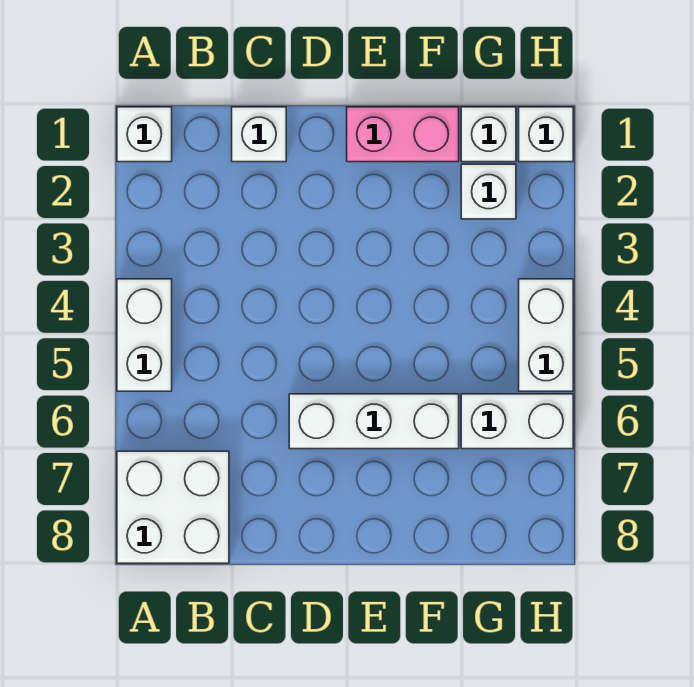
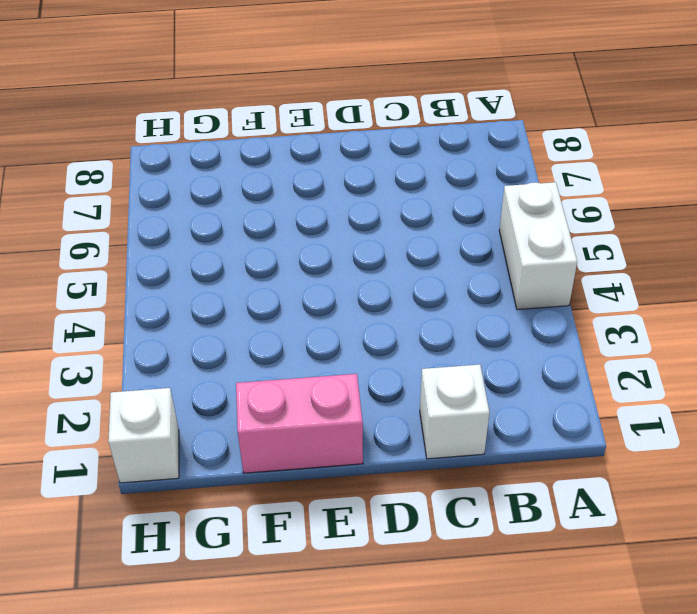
none -> white 1x1 brick [117,107,172,162]
none -> white 2x2 brick [117,451,229,563]

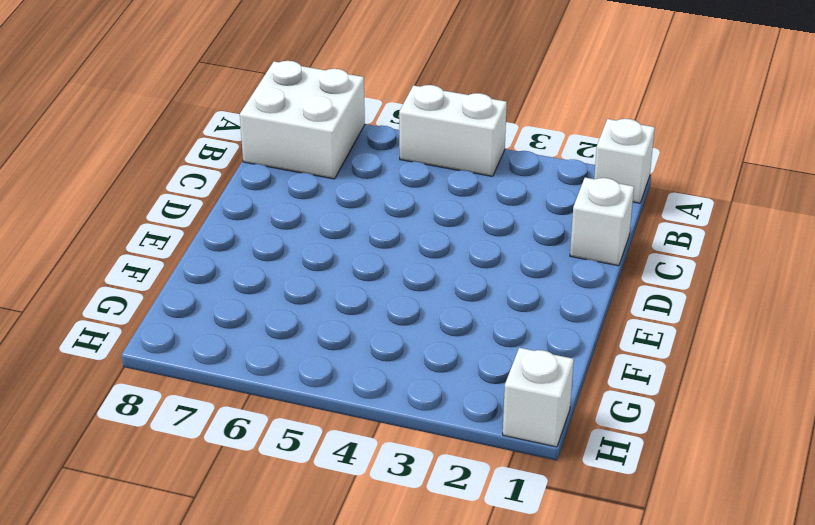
none -> white 1x3 brick [289,394,459,449]
none -> pink 1x2 brick [347,107,459,162]

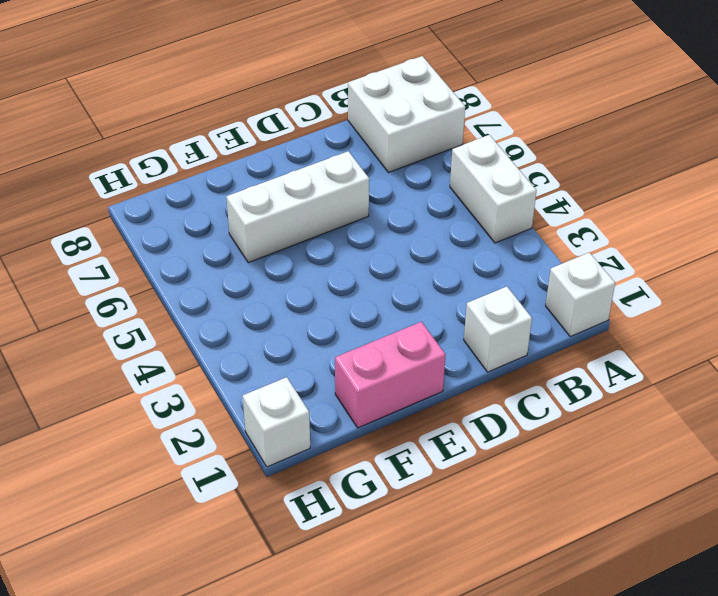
none -> white 1x1 brick [461,107,516,162]
none -> white 1x1 brick [461,164,516,219]

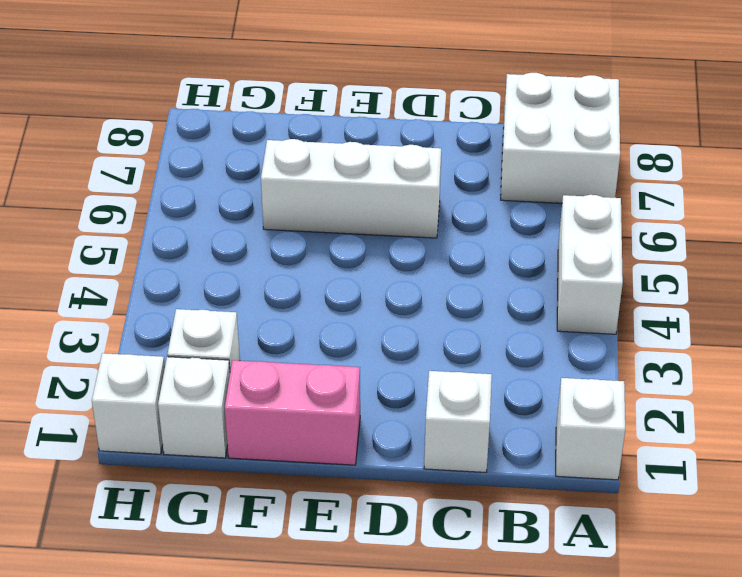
none -> white 1x2 brick [461,394,573,449]
none -> white 1x2 brick [519,279,573,391]

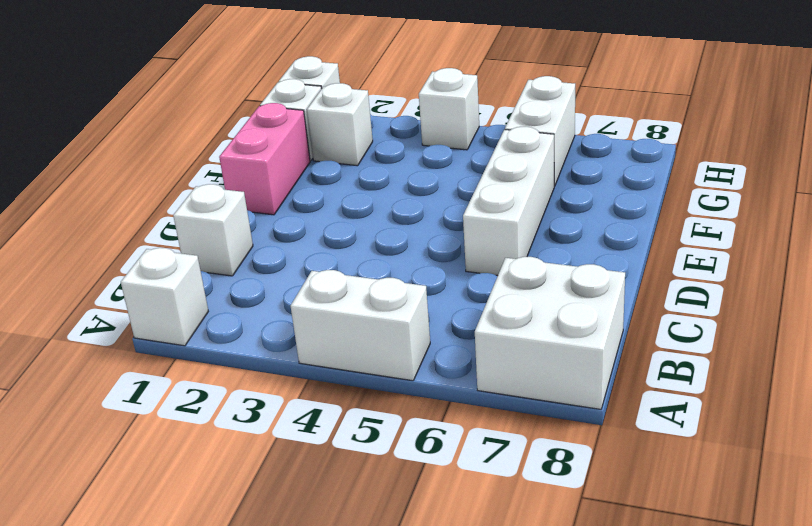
white 1x1 brick [419,68,479,150] -> white 1x2 brick [519,279,573,391]

